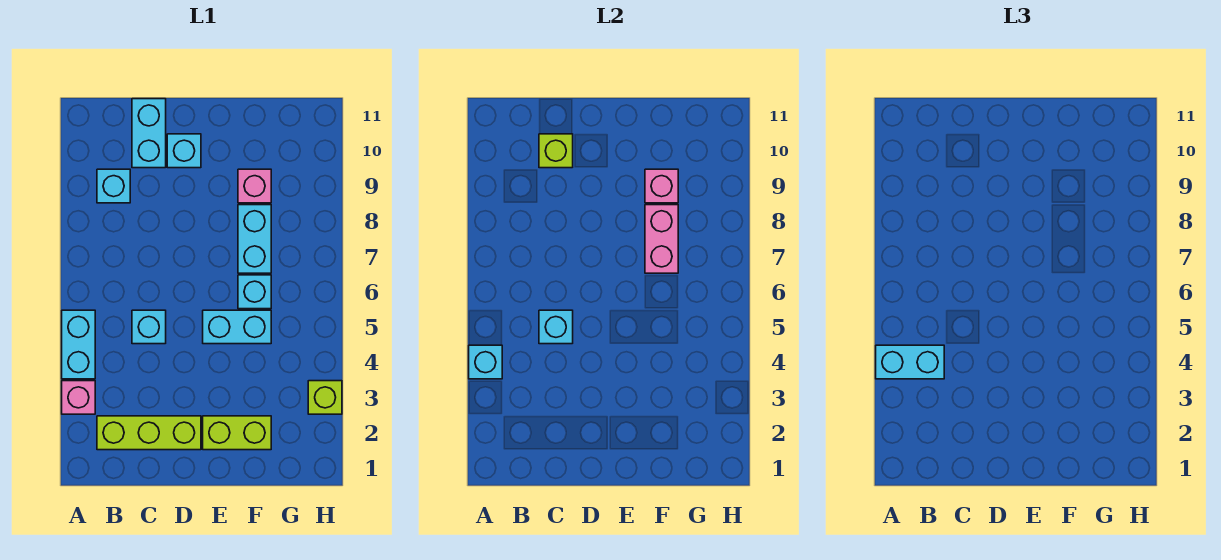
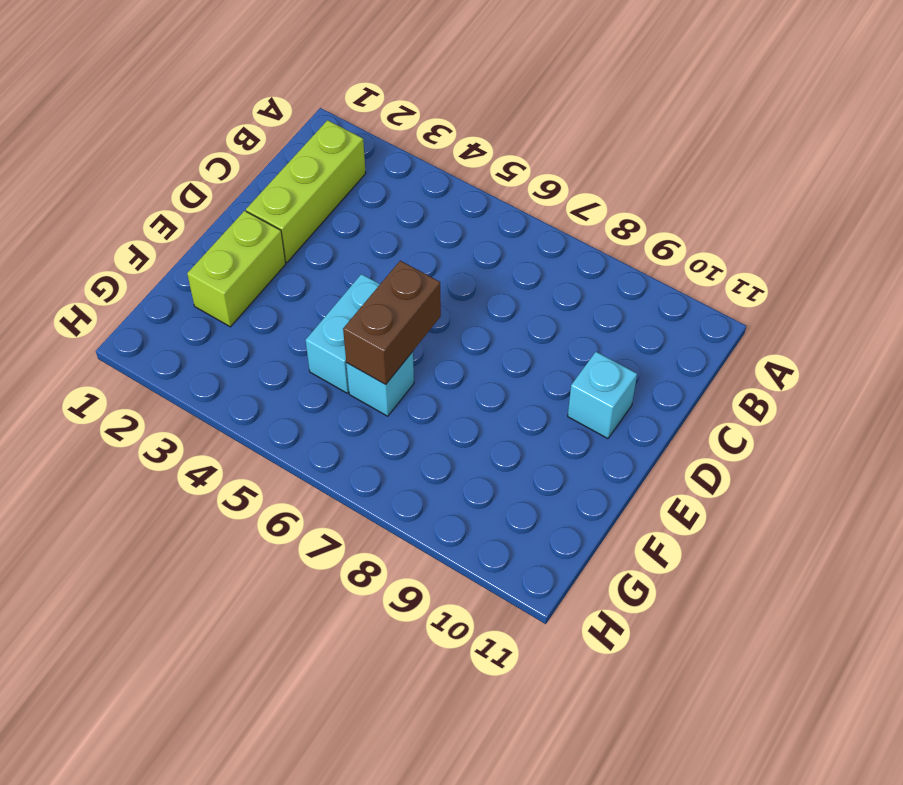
brown 1x2 brick [343,261,441,384] -> none
none -> pink 1x1 brick [62,381,95,414]
none -> cyan 1x2 brick [62,310,95,379]
none -> cyan 1x1 brick [97,169,130,203]

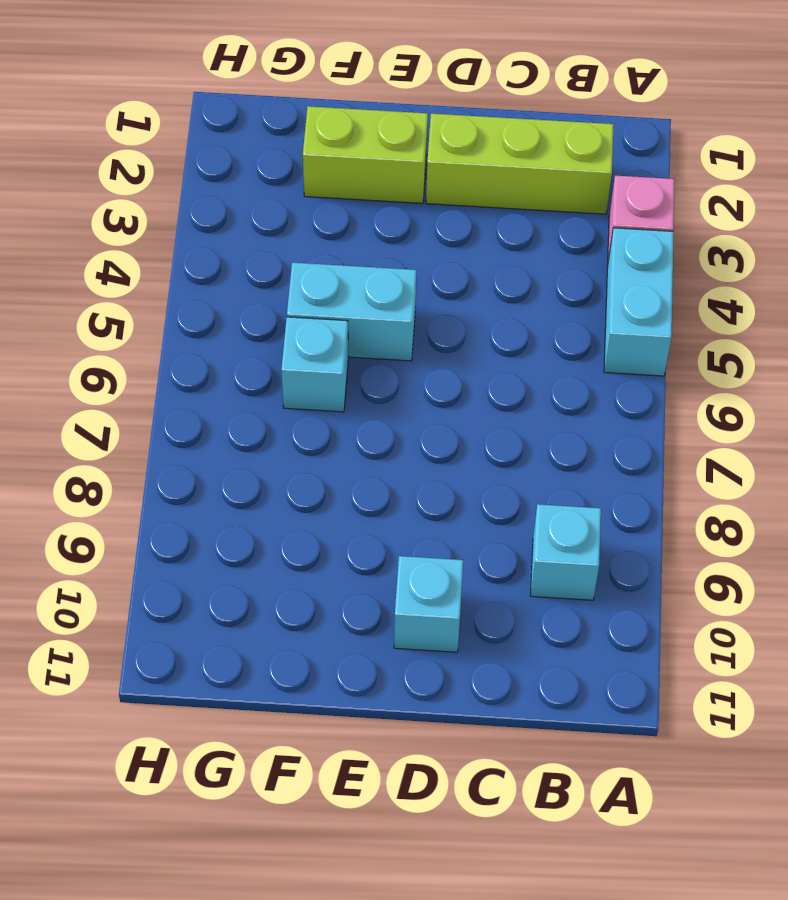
none -> cyan 1x1 brick [132,310,166,344]
none -> cyan 1x2 brick [132,99,166,168]
none -> cyan 1x2 brick [238,205,271,273]

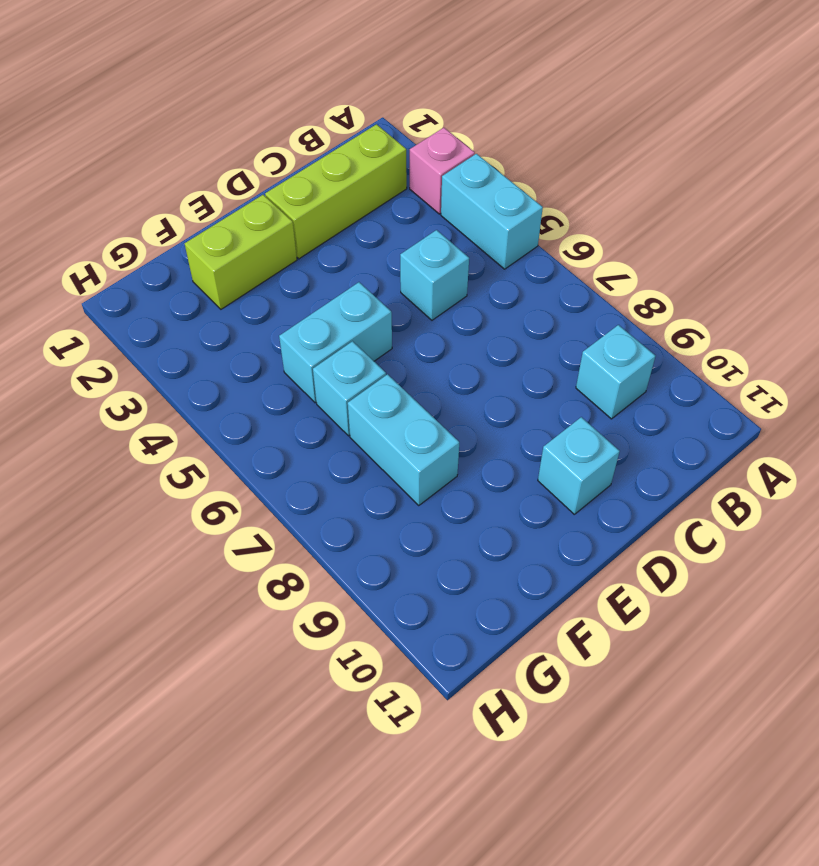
none -> cyan 1x2 brick [132,99,166,168]
none -> pink 1x1 brick [238,169,271,203]
none -> lime 1x1 brick [308,381,342,414]

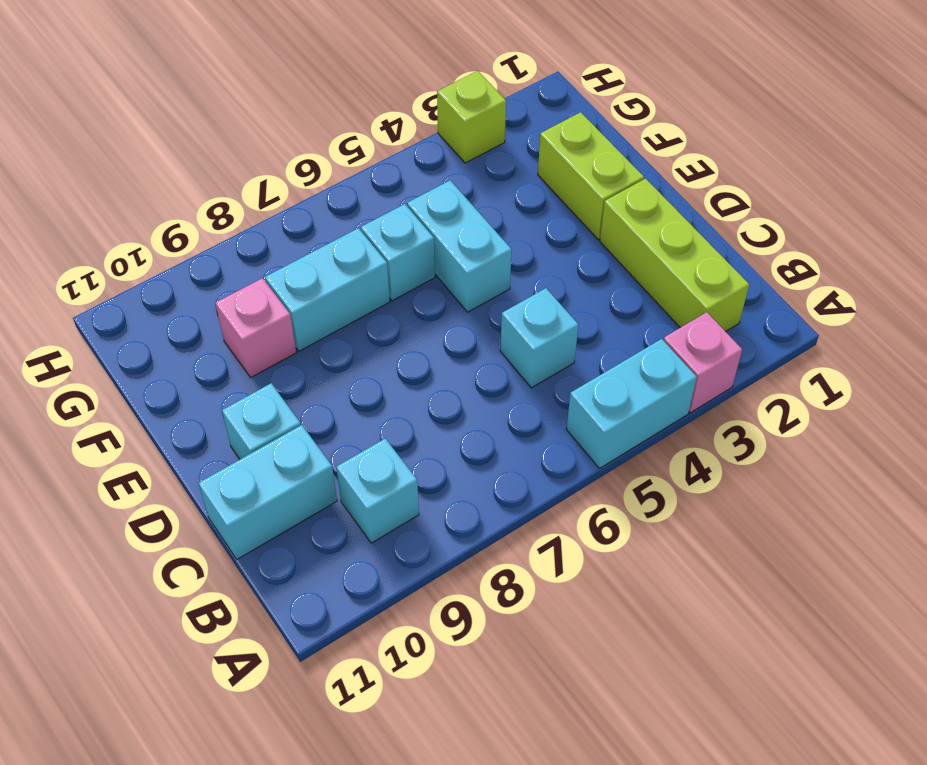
none -> cyan 1x1 brick [469,345,502,379]
none -> cyan 1x1 brick [539,310,573,344]
none -> lime 1x1 brick [539,134,573,168]

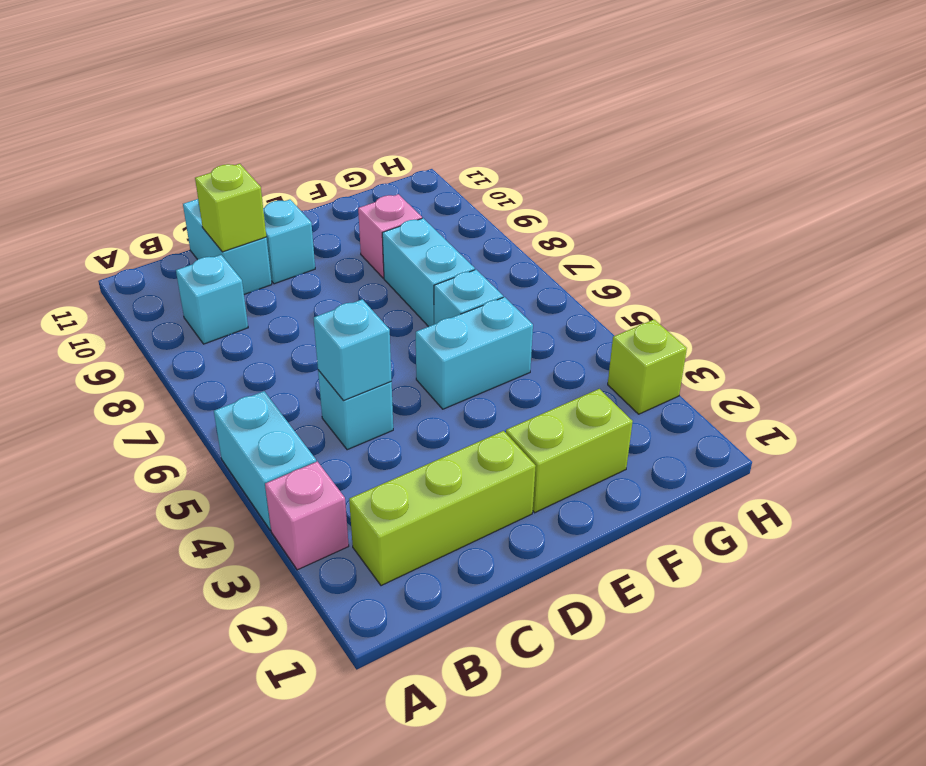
none -> cyan 1x1 brick [469,345,502,379]
none -> pink 1x2 brick [645,205,678,273]
none -> pink 1x1 brick [645,169,678,203]

